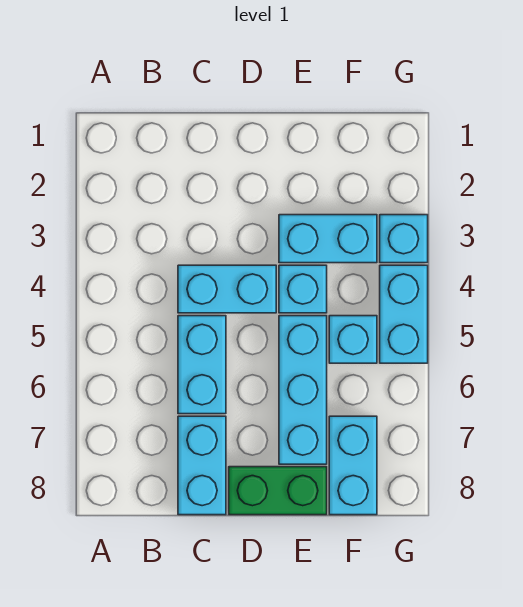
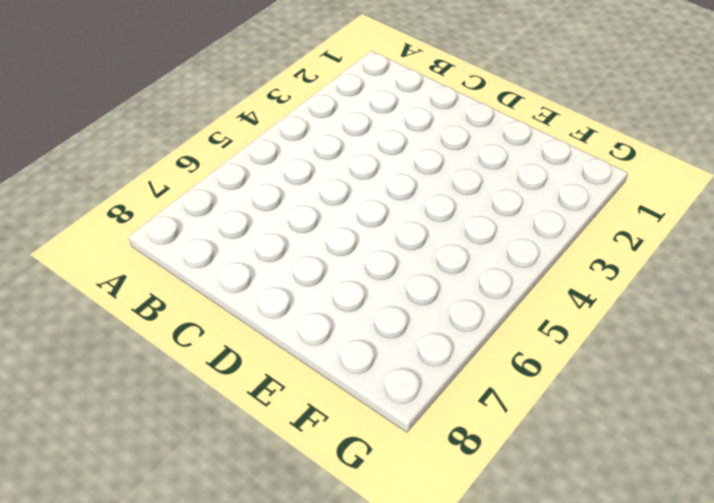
none -> cyan 1x2 brick [178,265,276,313]
none -> cyan 1x2 brick [178,316,226,414]

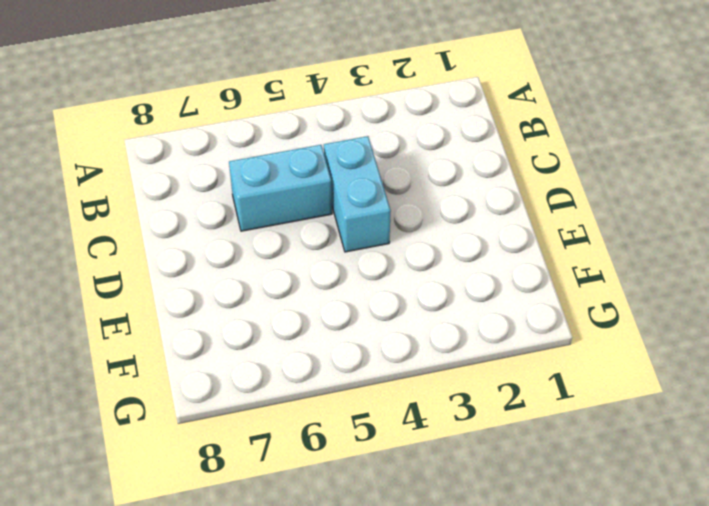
none -> cyan 1x2 brick [178,416,226,515]
none -> green 1x2 brick [229,467,327,515]

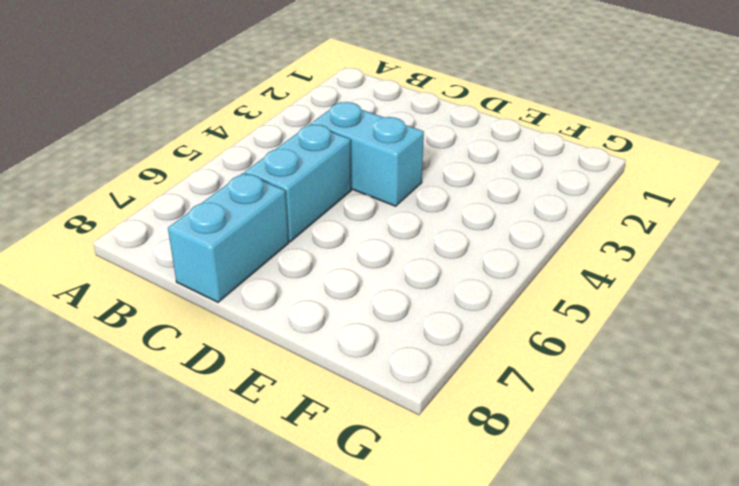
none -> green 1x2 brick [229,467,327,515]
none -> cyan 1x2 brick [279,215,377,263]

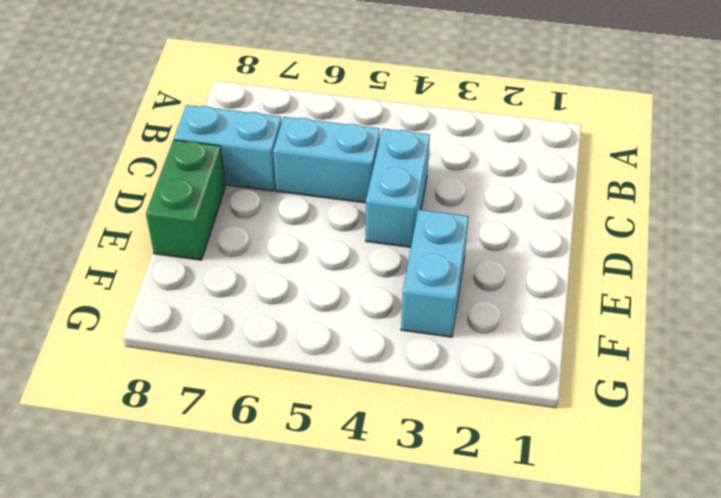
none -> cyan 1x1 brick [279,265,327,313]
none -> cyan 1x3 brick [279,316,327,464]

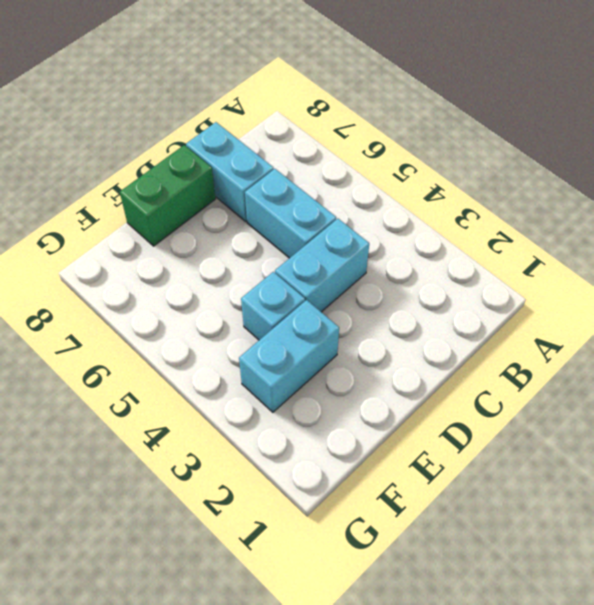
none -> cyan 1x3 brick [279,316,327,464]
none -> cyan 1x1 brick [329,316,377,363]

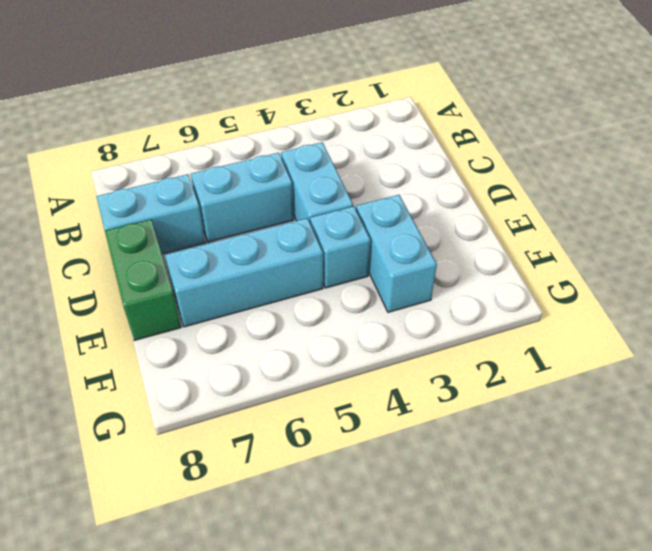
none -> cyan 1x1 brick [329,316,377,363]
none -> cyan 1x2 brick [329,416,377,515]

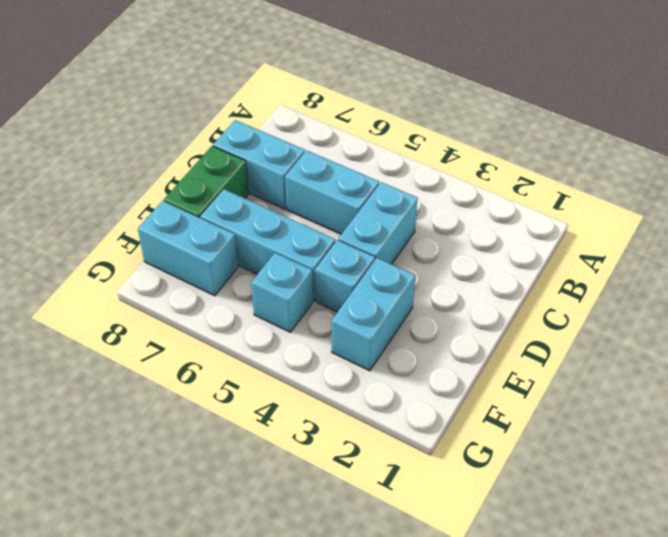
none -> cyan 1x1 brick [380,215,428,263]
none -> cyan 1x2 brick [380,265,428,363]

